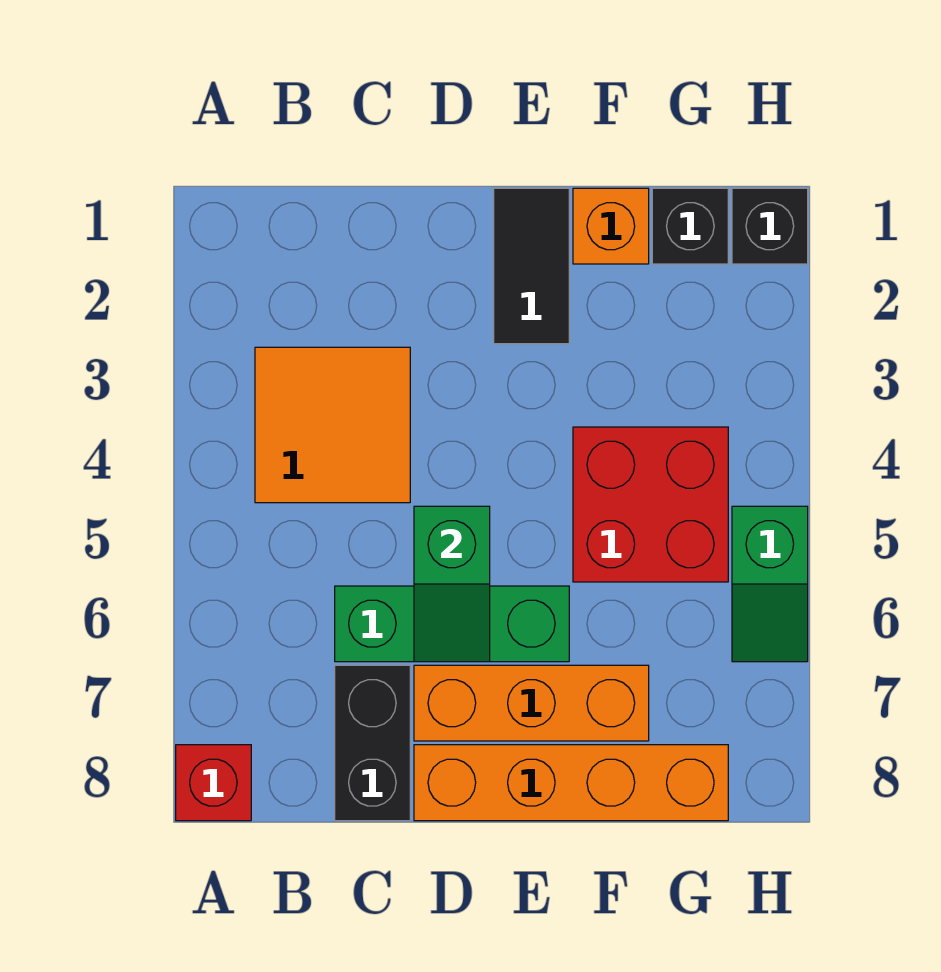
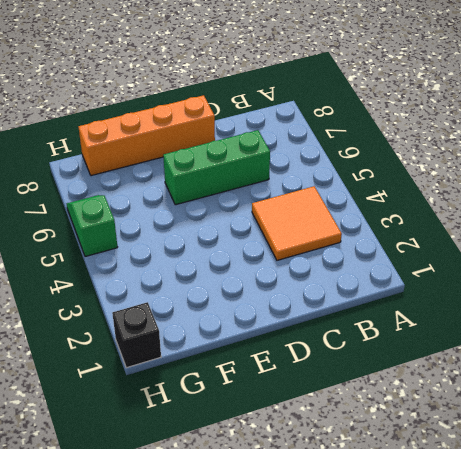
none -> red 1x1 brick [176,745,251,821]
none -> black 1x2 brick [335,665,410,821]
none -> orange 1x3 brick [414,665,649,741]

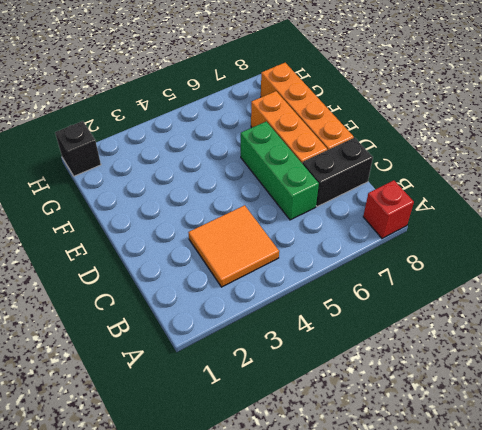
none -> black 1x2 tile [494,188,569,344]
none -> orange 1x1 brick [573,188,649,264]
none -> red 2x2 brick [573,427,728,582]

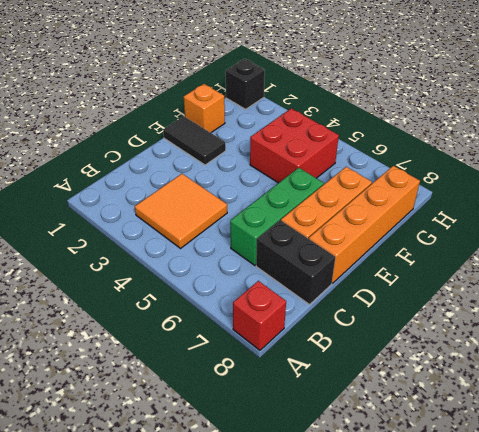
none -> black 1x1 brick [652,188,728,264]
none -> green 1x2 slope [732,506,808,662]
none -> green 1x2 slope [414,506,490,662]

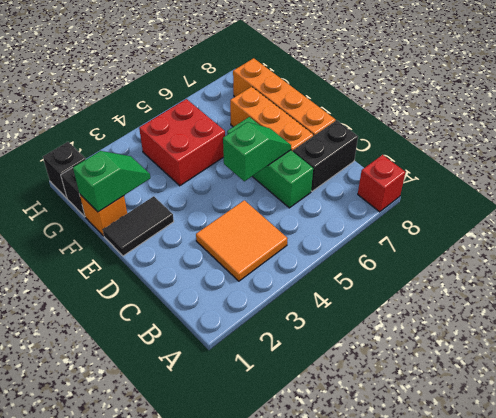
green 1x2 slope [73,151,150,212] -> green 1x2 slope moved to [732,506,808,662]

